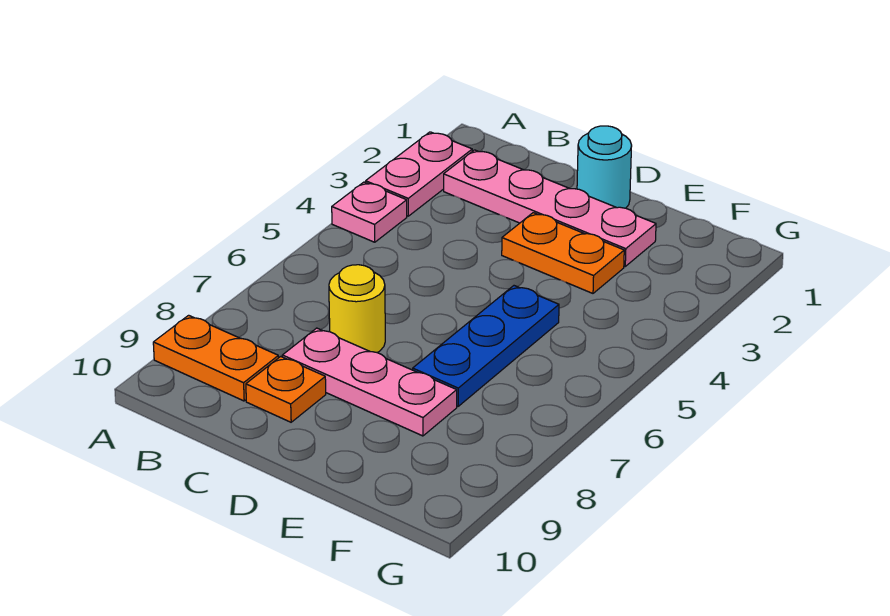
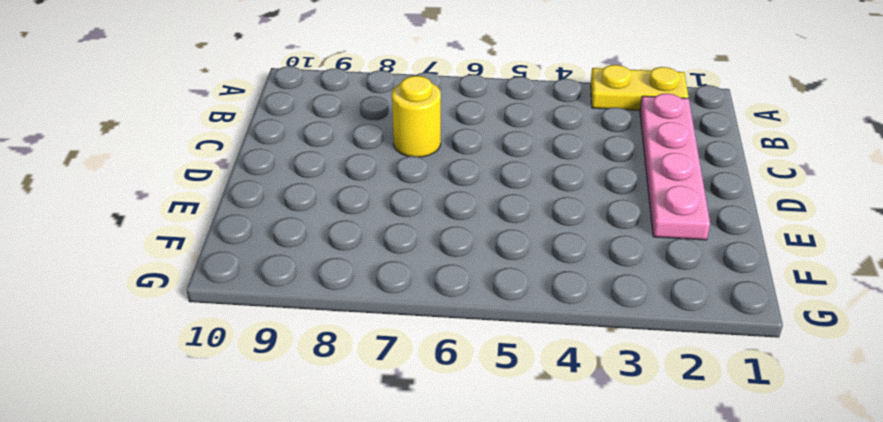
yellow 1x2 plate [591,65,689,110] -> pink 1x2 plate [366,132,472,216]
none -> pink 1x1 plate [332,182,407,242]
none -> orange 1x2 plate [153,315,279,401]

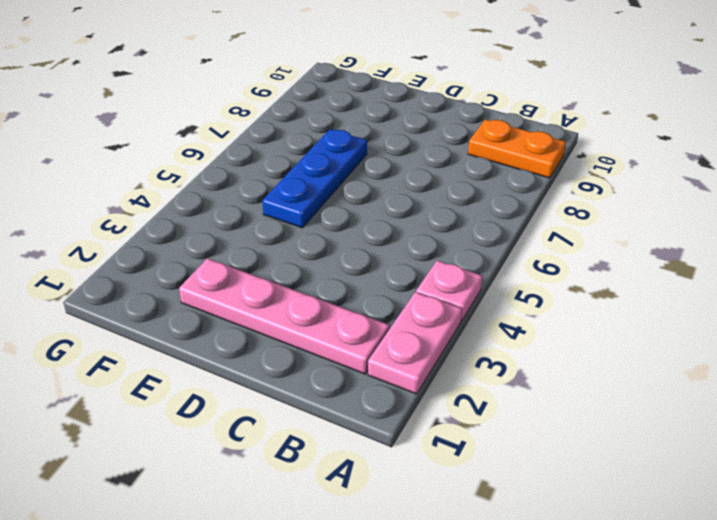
none -> yellow 1x1 round brick [329,265,385,353]
none -> pink 1x3 plate [282,328,457,436]

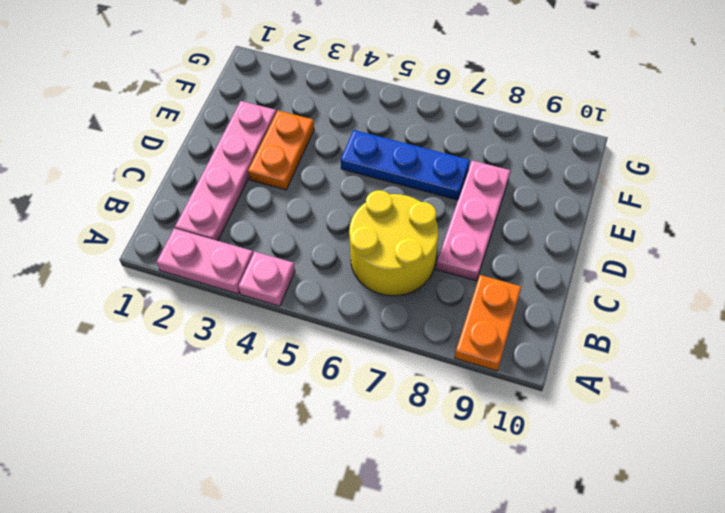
yellow 2x2 round brick [349,190,438,296] -> yellow 1x1 round brick [329,265,385,353]
none -> orange 1x1 plate [246,357,326,422]
none -> cyan 1x1 round brick [577,126,632,208]

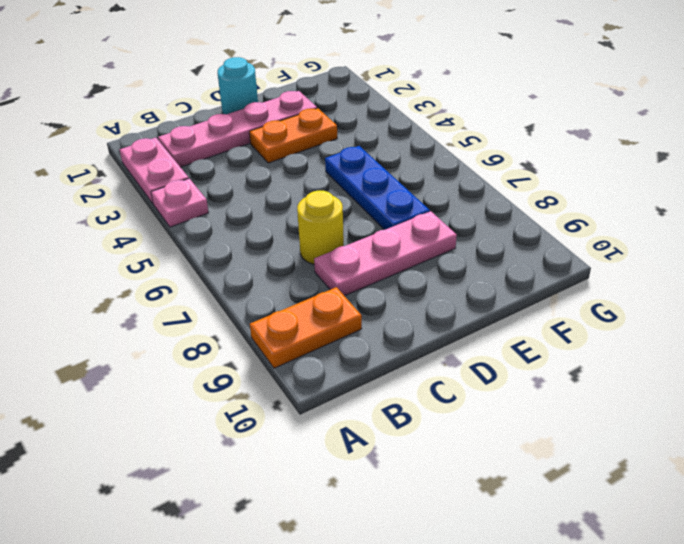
none -> orange 1x1 plate [246,357,326,422]

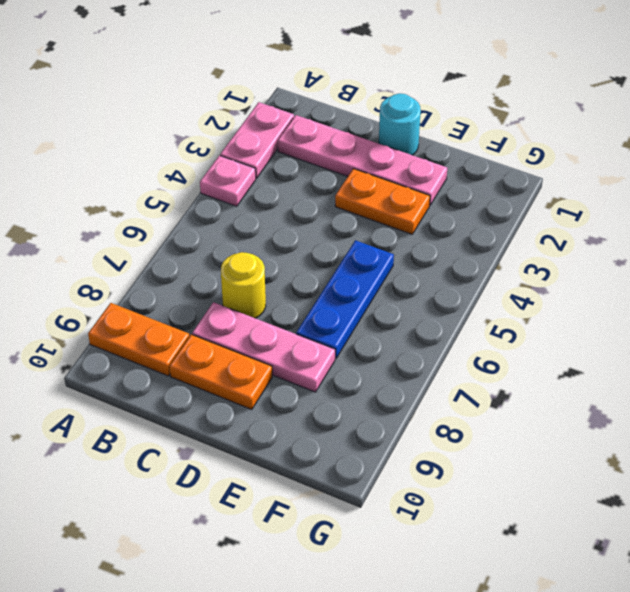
orange 1x2 plate [170,334,272,409] -> orange 1x1 plate [246,357,326,422]

